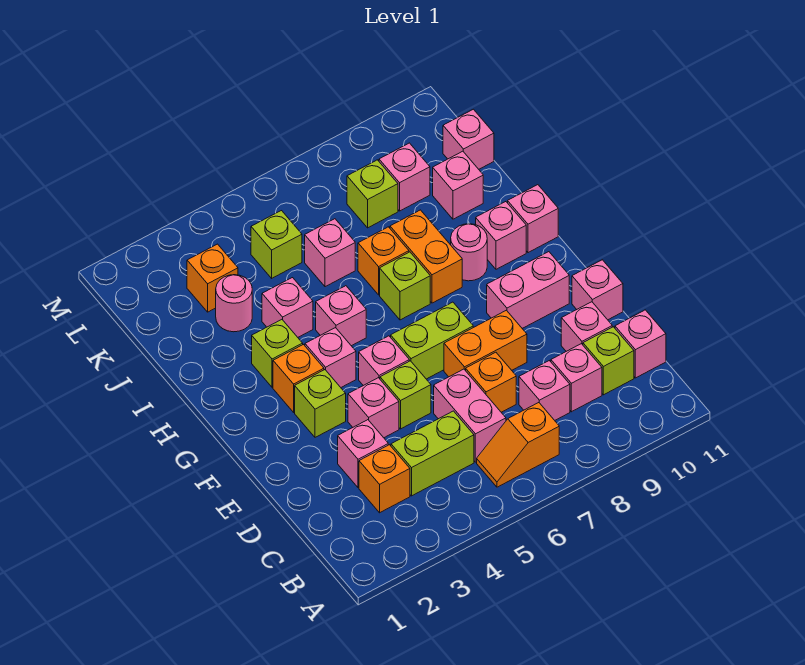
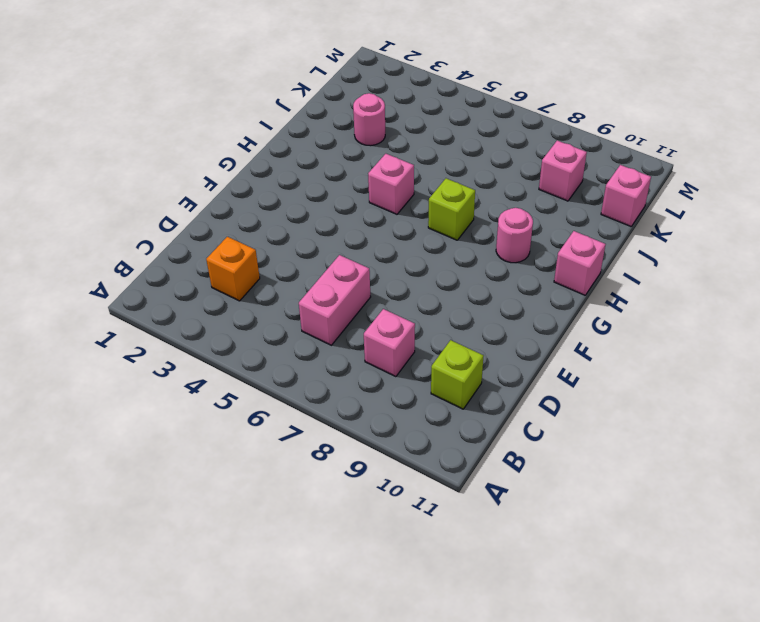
none -> orange 1x2 slope [477,403,559,487]
none -> lime 1x2 brick [391,411,474,496]
none -> pink 1x1 brick [551,344,602,412]
none -> pink 1x1 brick [615,310,666,378]

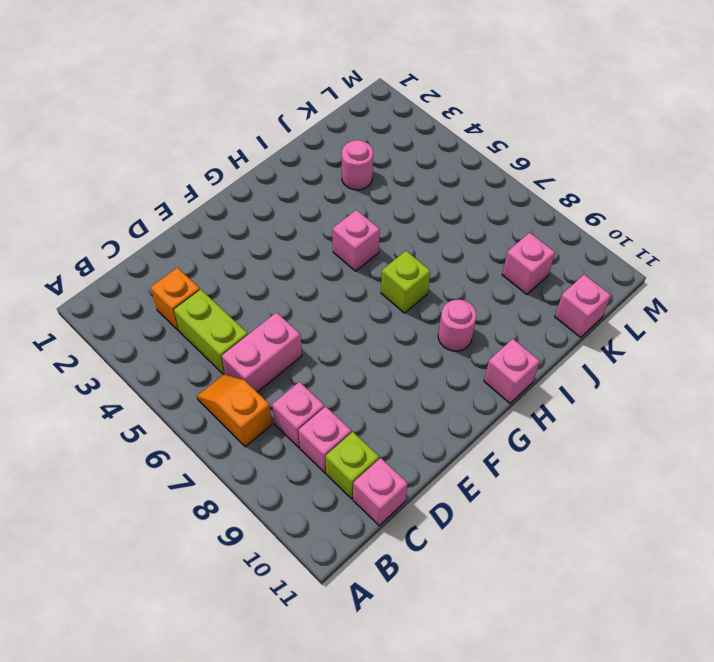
none -> pink 1x1 brick [338,420,388,488]
none -> orange 1x1 brick [466,352,516,412]
none -> pink 1x1 brick [561,302,612,351]
none -> pink 1x1 brick [348,378,399,438]

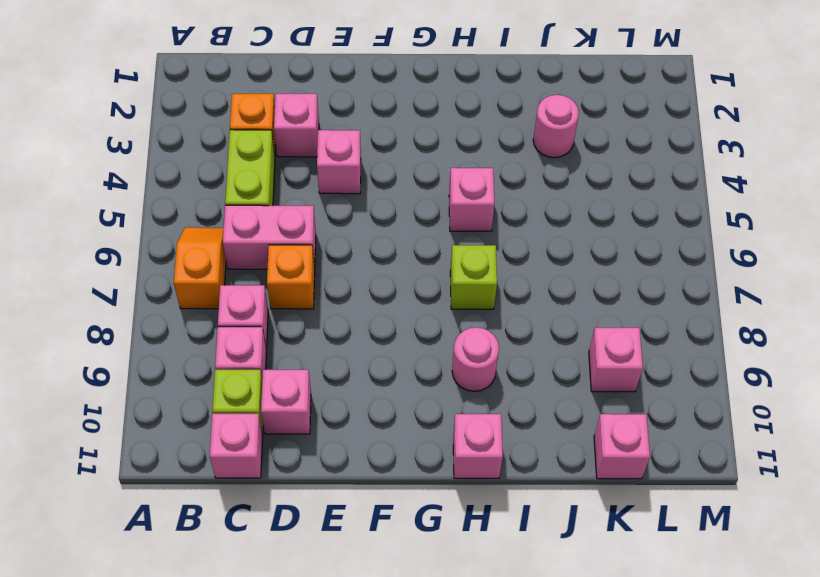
none -> lime 1x1 brick [380,361,431,429]
none -> orange 1x2 brick [444,310,527,377]
none -> pink 1x1 brick [572,260,623,320]
none -> lime 1x1 brick [295,370,346,437]

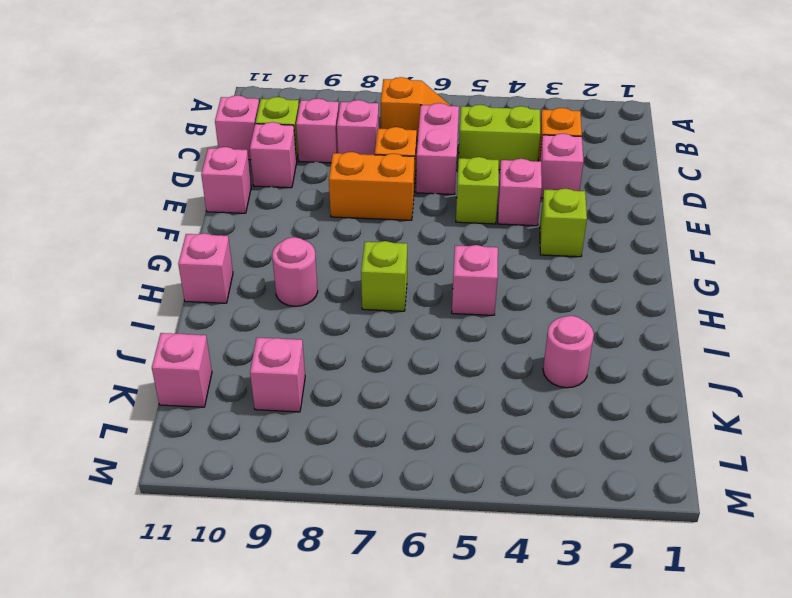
none -> pink 1x1 brick [359,336,409,386]
none -> lime 1x2 brick [391,302,473,379]
none -> pink 1x2 brick [487,252,569,328]
none -> orange 1x1 brick [273,345,324,412]

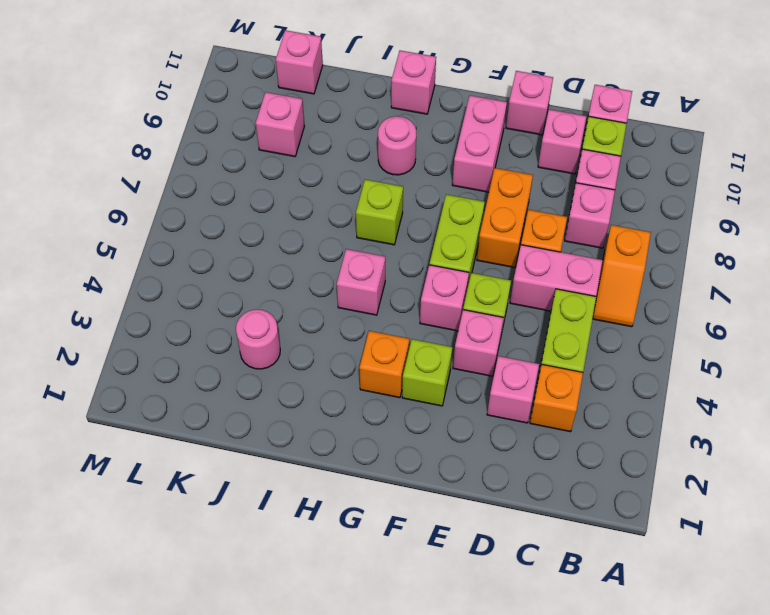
none -> pink 1x1 brick [305,328,356,387]
none -> lime 1x1 brick [252,320,303,387]
none -> orange 1x2 brick [390,210,462,303]
none -> pink 1x1 brick [476,202,526,269]

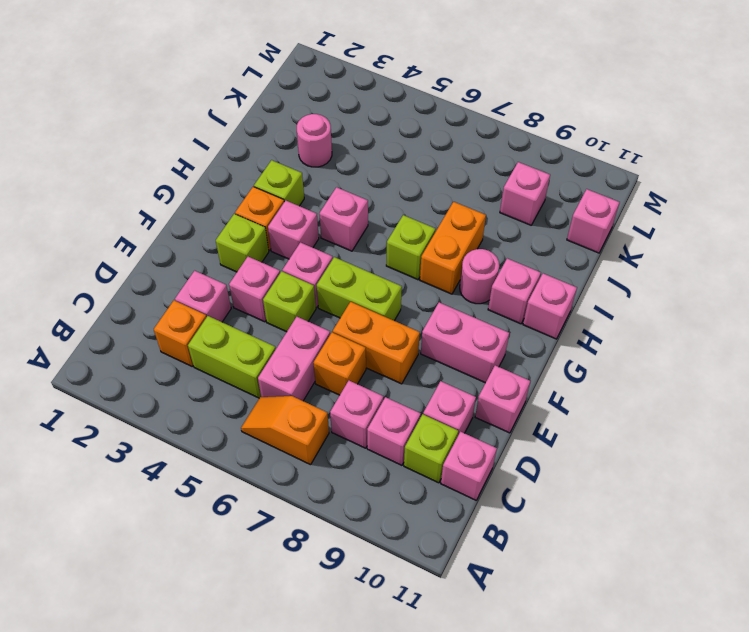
none -> pink 1x1 brick [262,278,313,337]
none -> orange 1x1 brick [358,227,409,295]
none -> pink 1x1 brick [305,219,355,287]
none -> pink 1x1 brick [433,151,483,219]

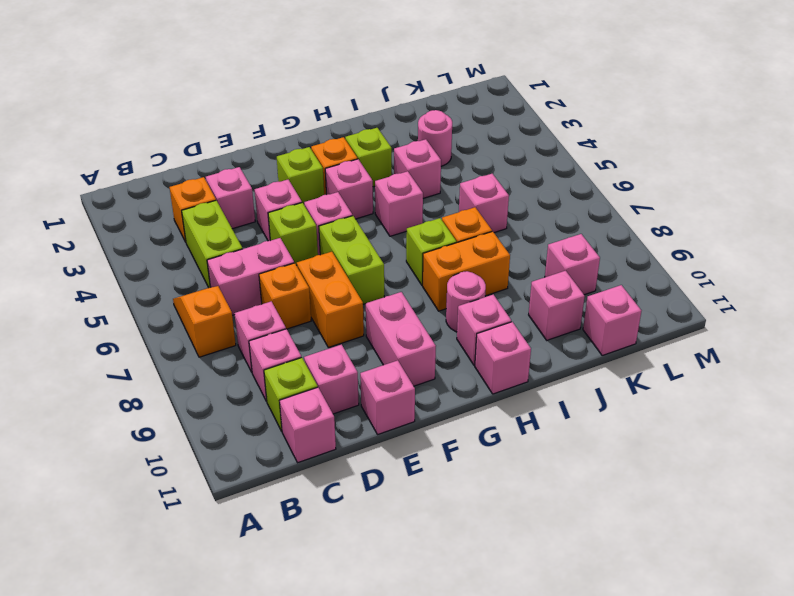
none -> orange 1x1 brick [187,244,238,312]
none -> lime 1x1 brick [251,211,302,278]
none -> lime 1x1 brick [347,160,398,228]

